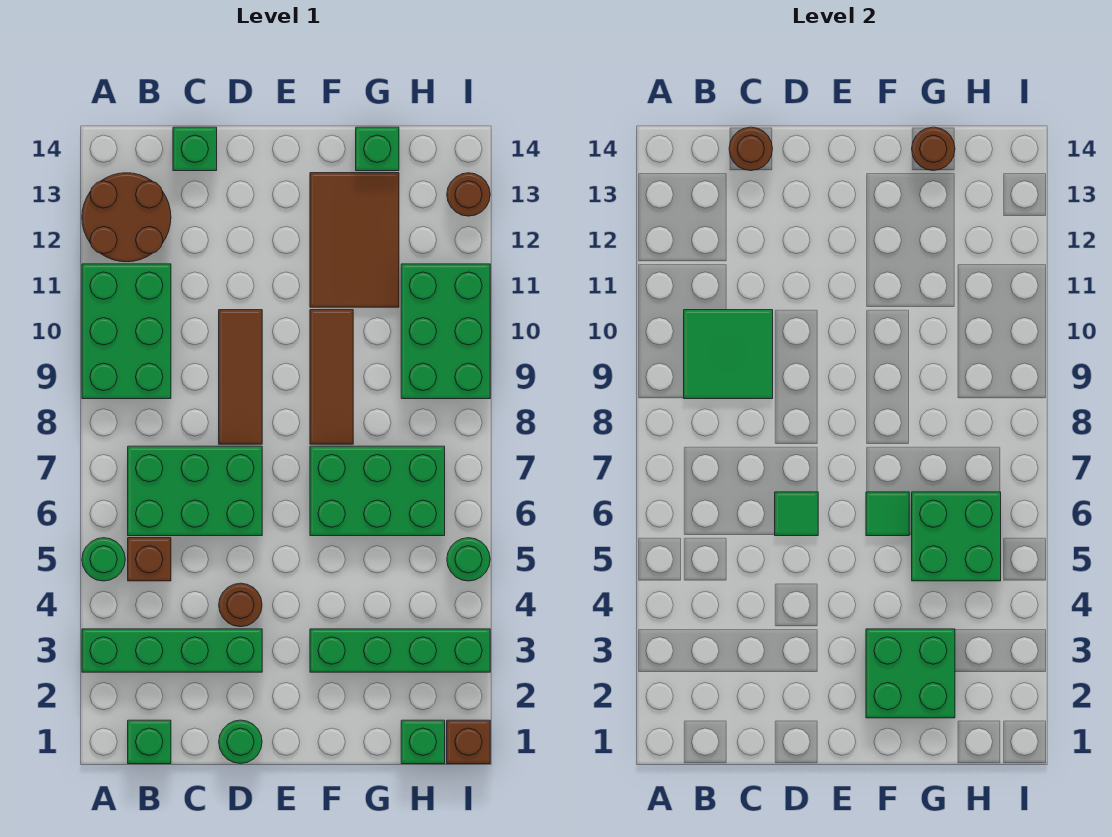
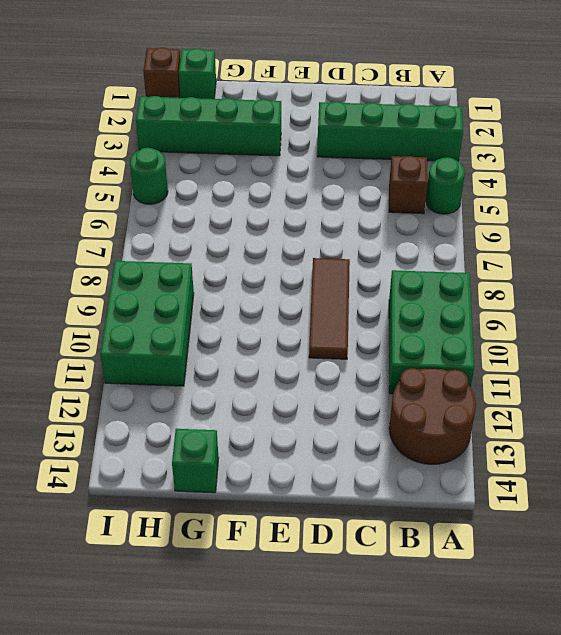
none -> green 1x1 brick [128,720,171,764]
none -> green 2x3 brick [128,446,262,536]
none -> green 1x1 brick [173,127,217,171]

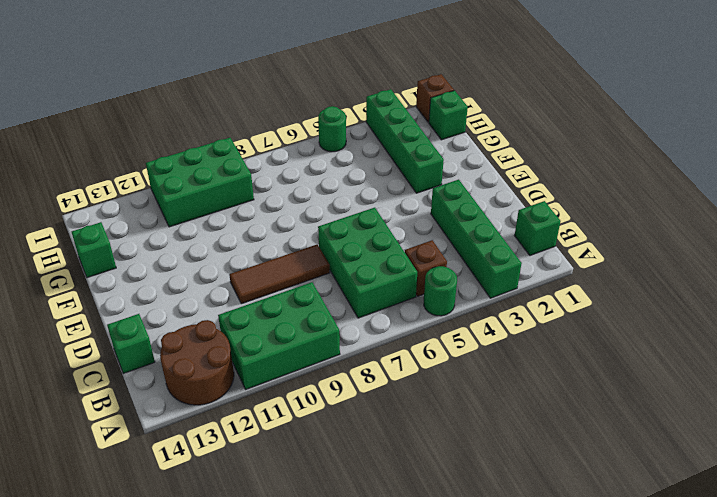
none -> green 1x1 round brick [219,720,262,764]
none -> brown 1x1 round brick [219,583,262,627]
none -> green 2x3 brick [310,446,445,536]

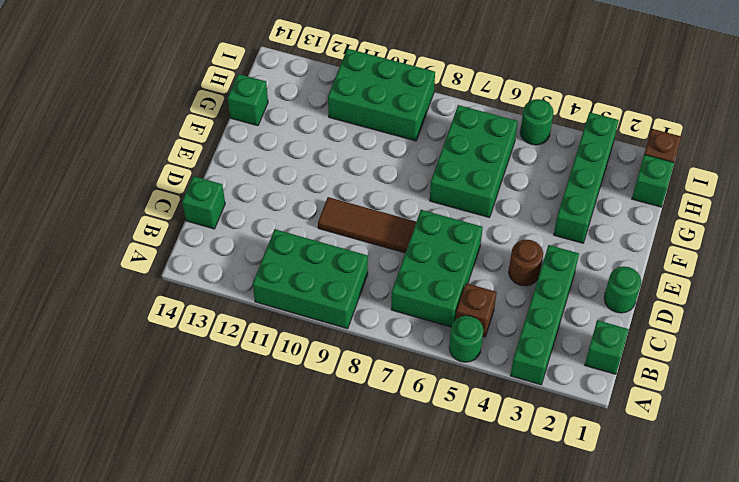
none -> brown 2x2 round brick [82,173,171,262]
none -> brown 1x3 tile [310,310,353,444]
none -> brown 2x3 tile [310,173,399,307]

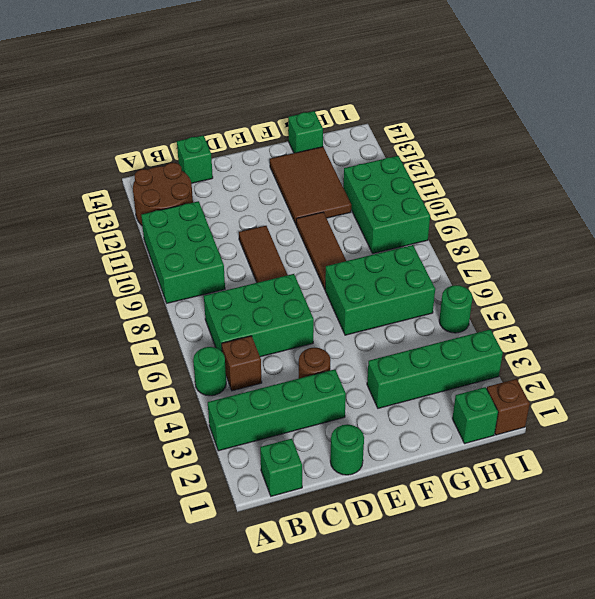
none -> brown 1x1 round brick [447,173,490,216]
none -> green 2x2 tile [684,310,773,399]
none -> brown 1x1 round brick [729,127,773,171]

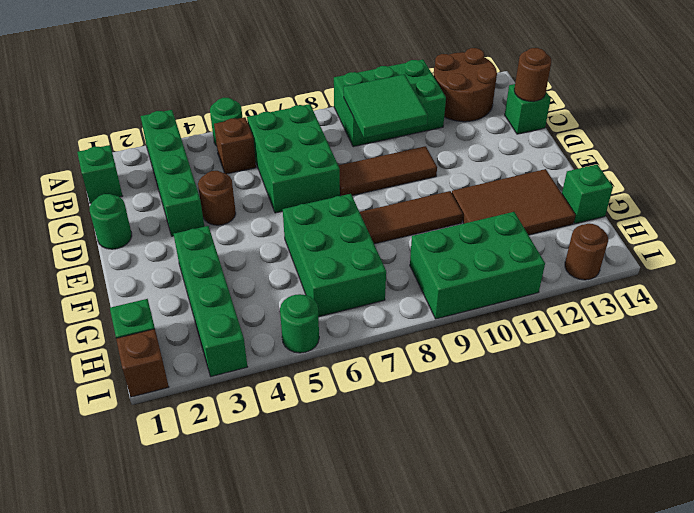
none -> green 1x1 tile [775,492,818,536]
none -> green 2x2 brick [866,629,955,718]
none -> green 1x1 tile [866,492,909,536]

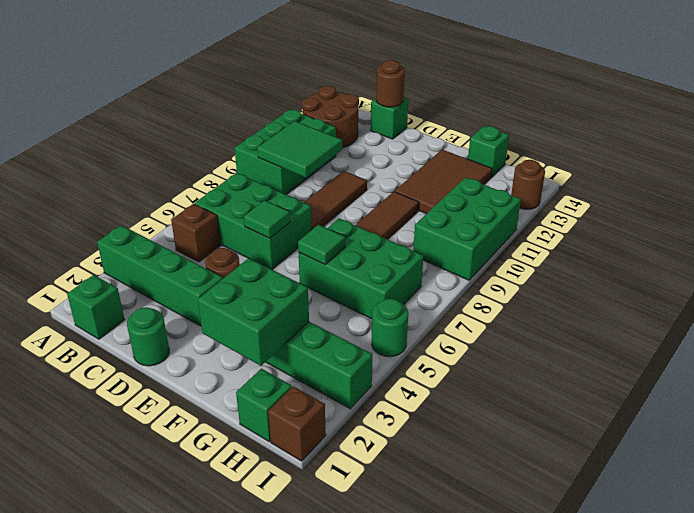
none -> green 1x1 round brick [82,538,125,581]
none -> green 2x2 brick [912,492,1001,581]
none -> brown 1x1 round brick [912,127,955,171]

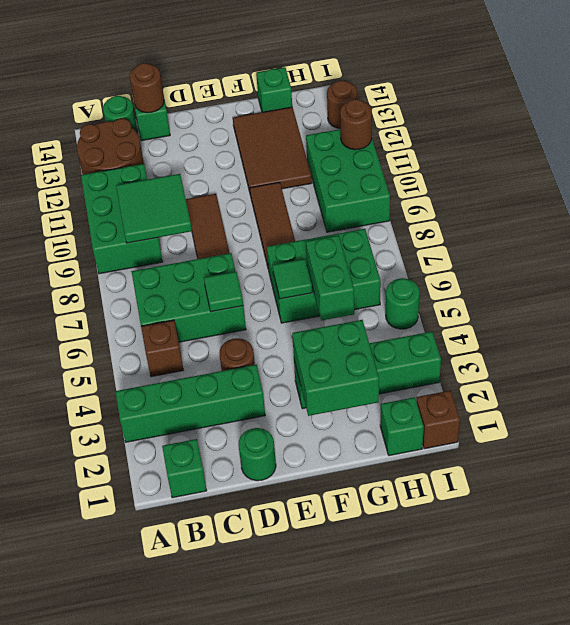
green 1x1 round brick [103,96,137,132] -> green 1x1 round brick moved to [82,538,125,581]
green 1x2 brick [306,235,354,320] -> green 2x2 brick [912,492,1001,581]
brown 1x1 round brick [340,99,372,150] -> brown 1x1 round brick moved to [912,127,955,171]

